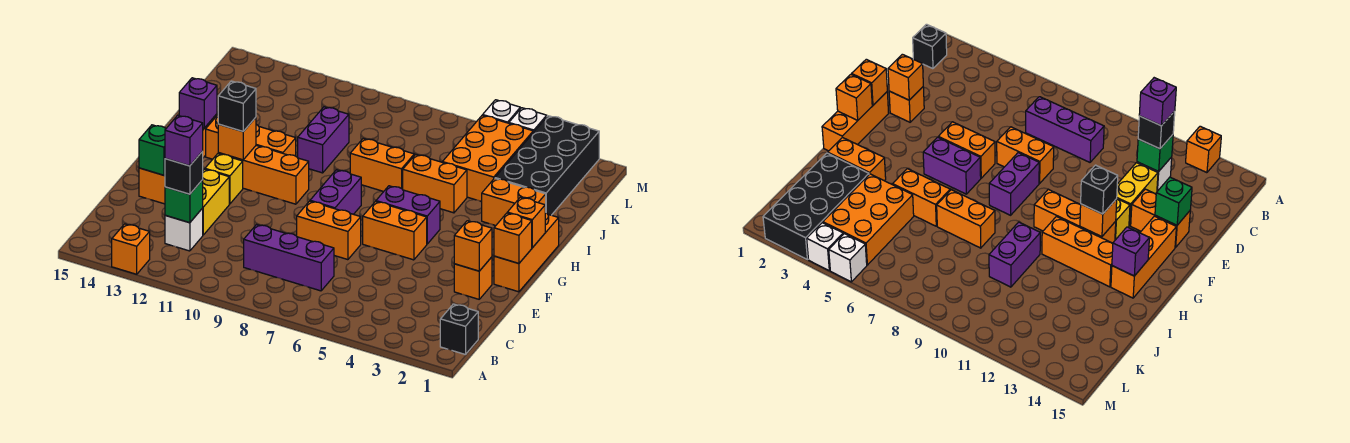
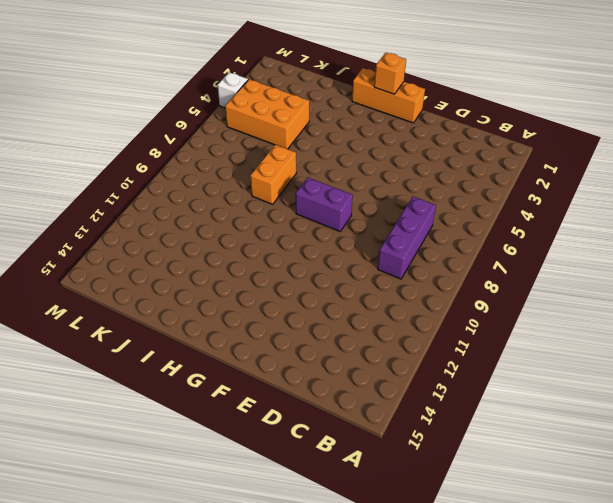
none -> orange 1x1 brick [112,224,150,274]
none -> black 1x1 brick [440,304,478,355]
none -> white 1x1 brick [165,208,203,251]
none -> yellow 1x2 brick [203,169,229,235]

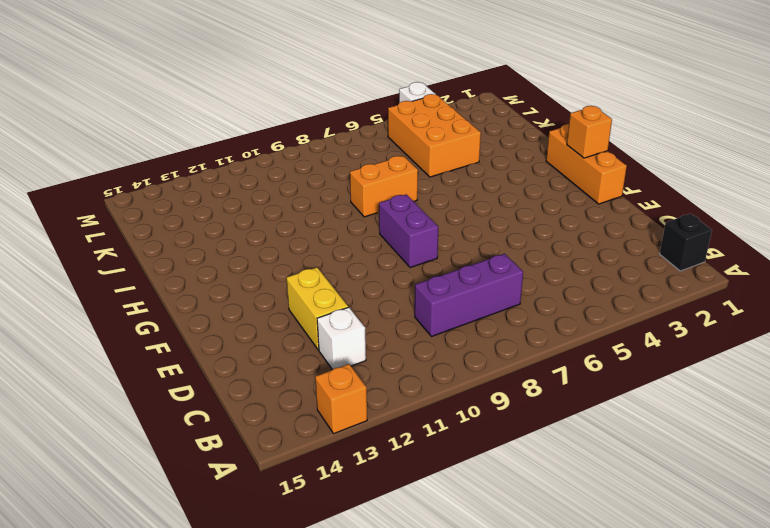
none -> orange 1x1 brick [454,257,492,299]
none -> orange 1x2 brick [296,201,361,260]
none -> orange 1x2 brick [139,168,165,204]
none -> orange 1x2 brick [363,201,427,260]

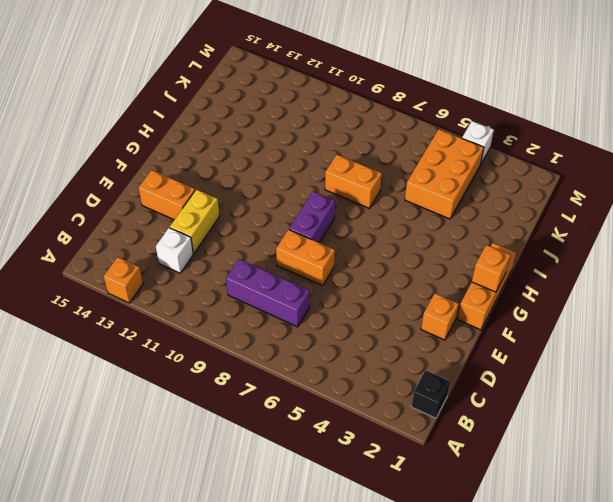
none -> orange 1x2 brick [363,201,427,260]
none -> yellow 1x1 brick [205,154,243,204]
none -> orange 1x3 brick [1111,216,1176,298]
none -> purple 1x2 brick [376,186,440,244]

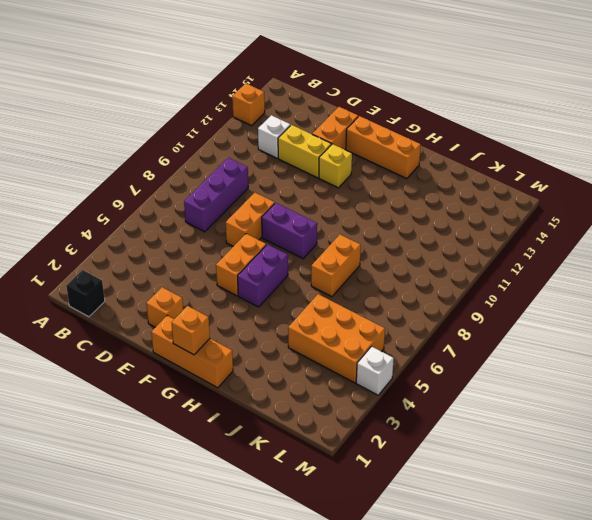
none -> orange 1x3 brick [218,145,309,204]
none -> orange 1x3 brick [206,115,296,159]
none -> orange 1x2 brick [482,178,546,226]
none -> orange 1x2 brick [403,154,467,213]

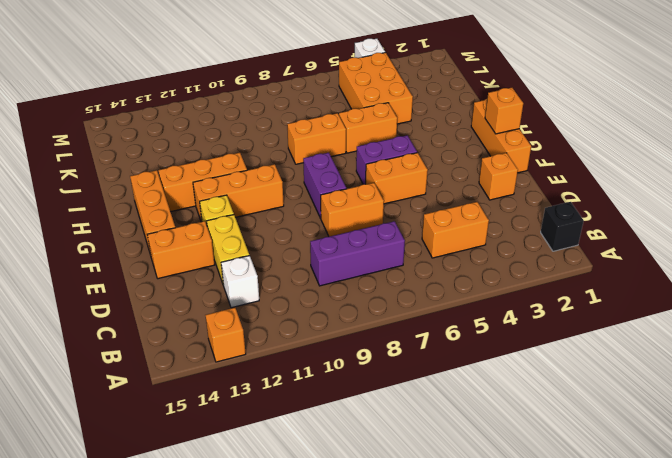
orange 1x2 brick [422,202,489,258] -> orange 1x2 brick moved to [482,178,546,226]
none -> purple 1x2 brick [298,107,349,173]
none -> black 2x4 brick [495,116,599,215]
none -> white 1x1 brick [483,100,520,123]
none -> green 1x1 brick [165,180,203,223]

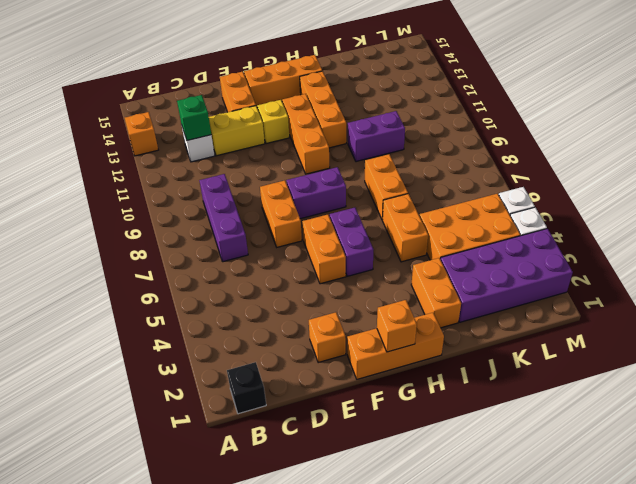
purple 2x4 brick [441,229,573,322] -> black 2x4 brick [495,116,599,215]
none -> orange 1x1 brick [454,221,492,271]
none -> green 1x1 brick [139,125,166,175]
none -> orange 1x1 brick [494,213,532,263]
none -> orange 1x1 brick [218,117,256,160]

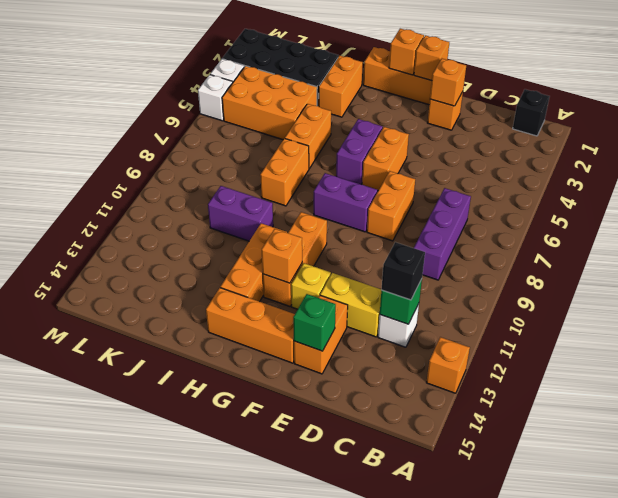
none -> purple 1x1 brick [179,78,217,128]
none -> black 1x1 brick [218,81,256,131]
none -> purple 1x1 brick [165,115,203,166]

